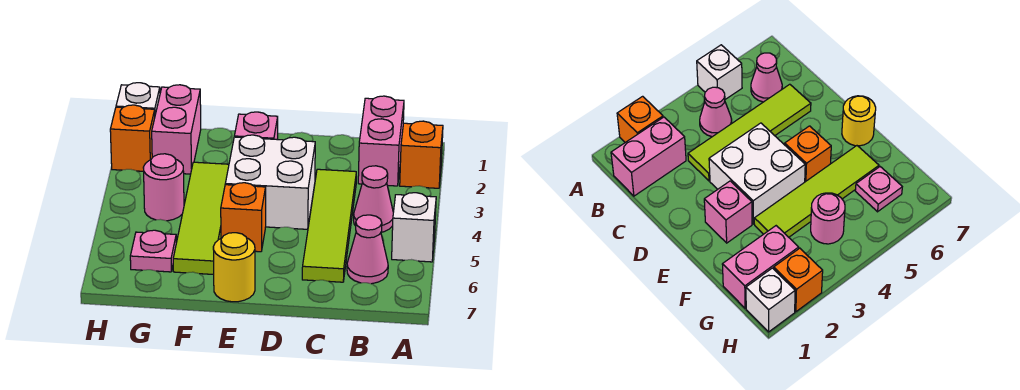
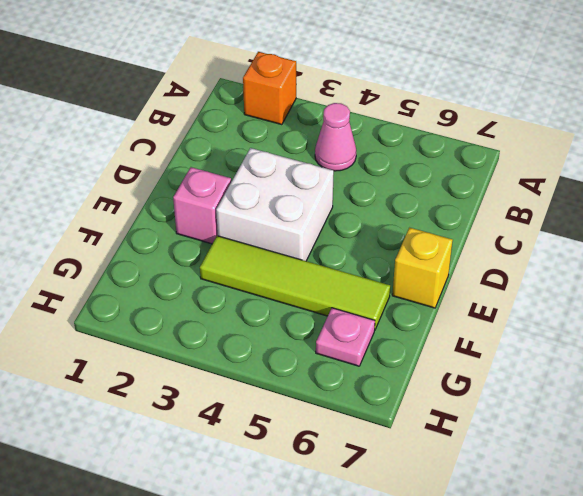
yellow 1x1 brick [392,228,453,308] -> yellow 1x1 round brick [213,233,255,302]
none -> white 1x1 brick [392,193,436,262]
none -> pink 1x2 brick [358,96,404,186]
none -> pink 1x1 cone [347,215,388,284]

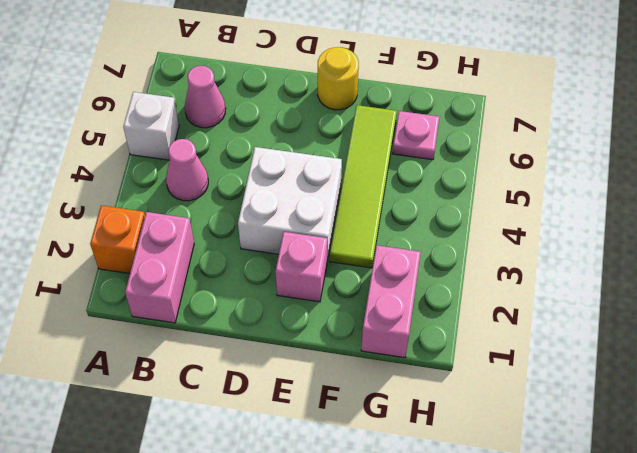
none -> lime 1x4 tile [302,169,356,282]
none -> orange 1x1 brick [221,183,266,252]
none -> pink 1x1 round brick [143,154,184,221]

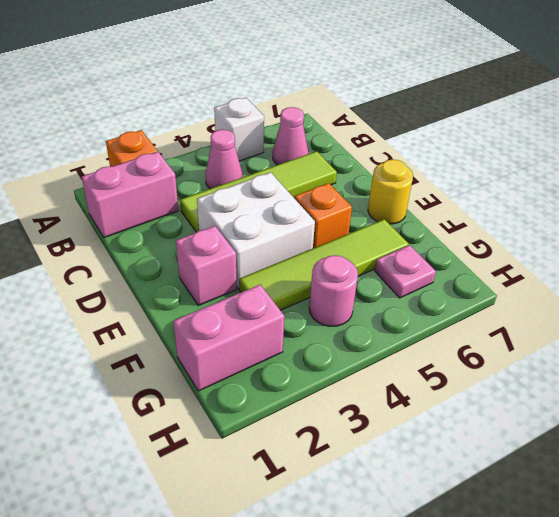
none -> white 1x1 brick [116,83,160,114]
none -> orange 1x1 brick [110,105,155,171]

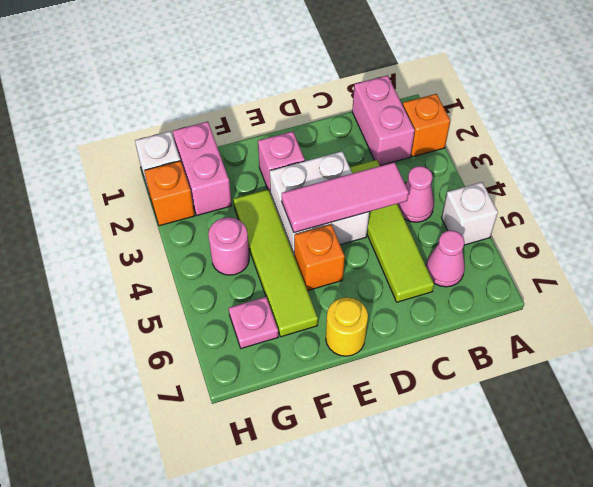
pink 1x3 tile [282,162,409,233] -> none

